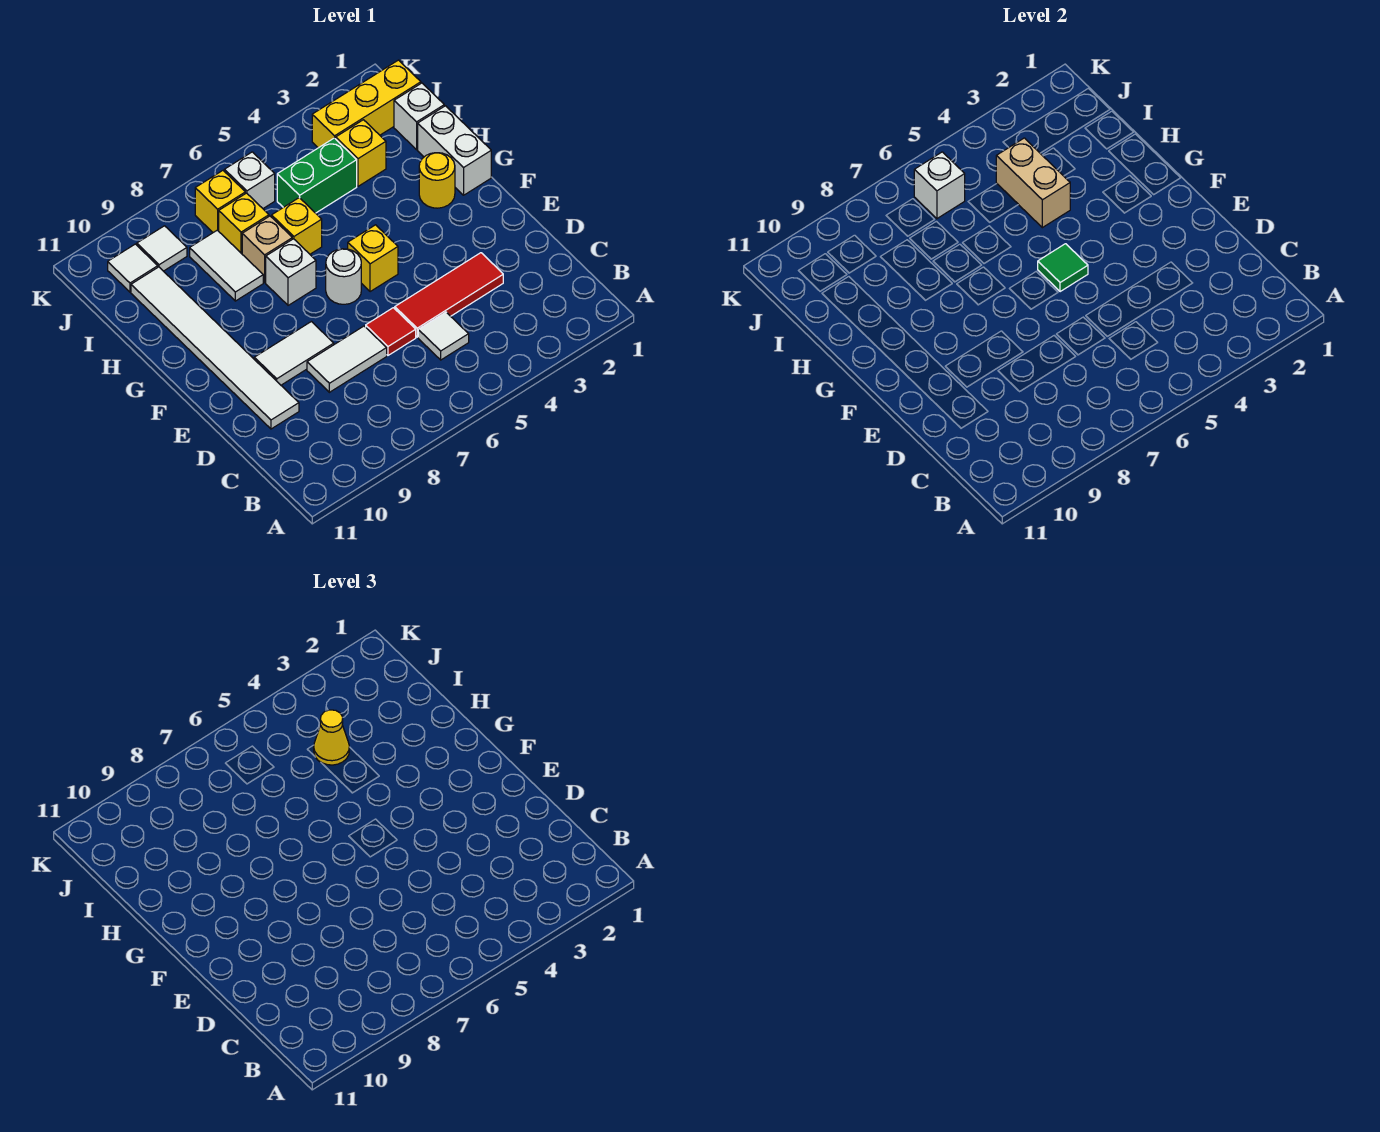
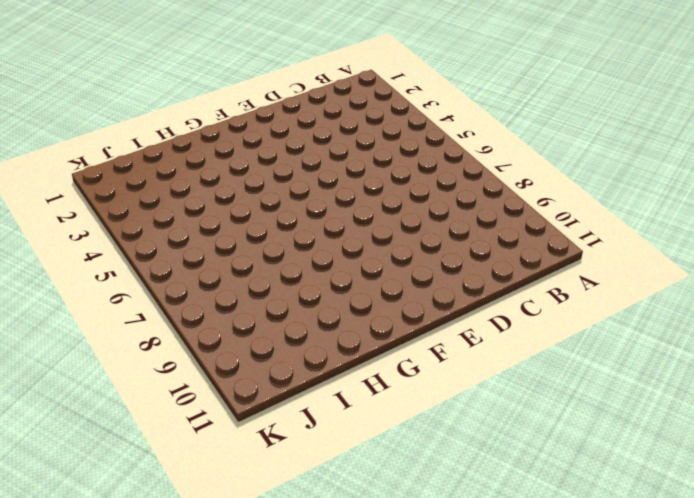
none -> white 1x1 tile [418,312,469,360]
none -> red 1x3 tile [395,253,503,337]
none -> red 1x1 tile [366,308,416,355]

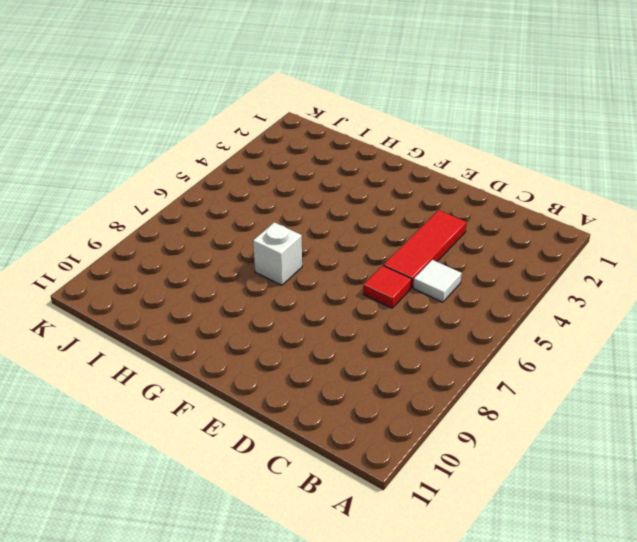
none -> white 1x2 tile [307,326,387,392]
none -> white 1x6 tile [131,267,299,429]
none -> white 1x2 tile [254,322,334,385]

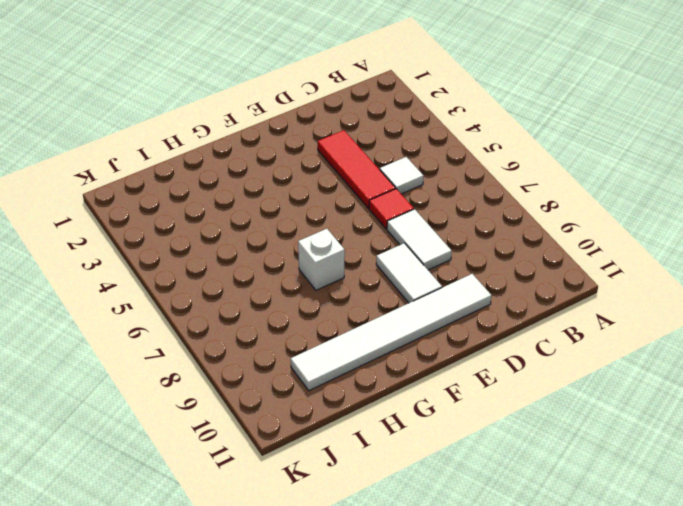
none -> yellow 1x1 brick [348,225,398,292]
none -> white 1x1 round brick [326,249,361,304]
none -> white 1x2 brick [418,106,491,195]

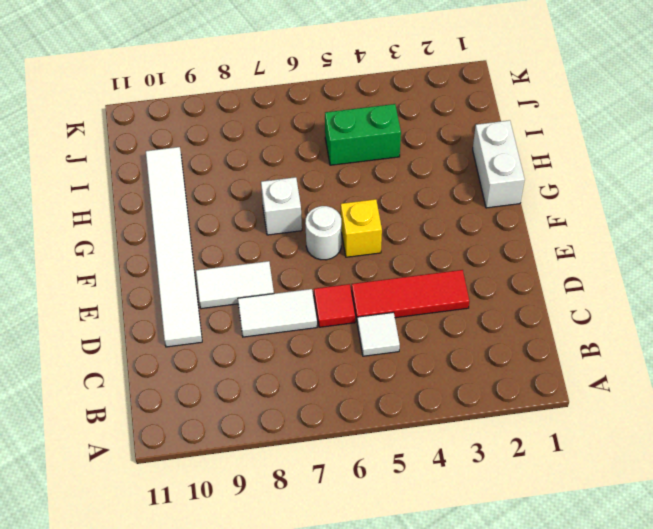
none -> yellow 1x1 round brick [419,153,455,208]
none -> yellow 1x1 brick [272,198,322,254]
none -> tan 1x1 brick [242,216,292,282]

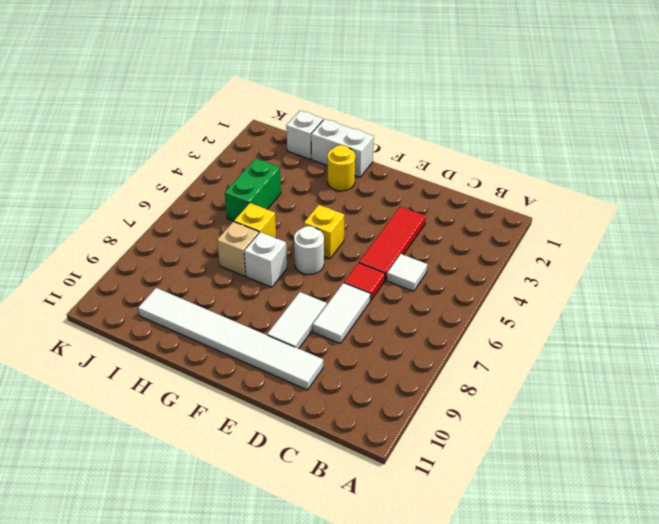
none -> white 1x2 tile [190,230,263,301]
none -> yellow 1x1 brick [336,120,386,186]
none -> yellow 1x1 brick [219,193,269,254]

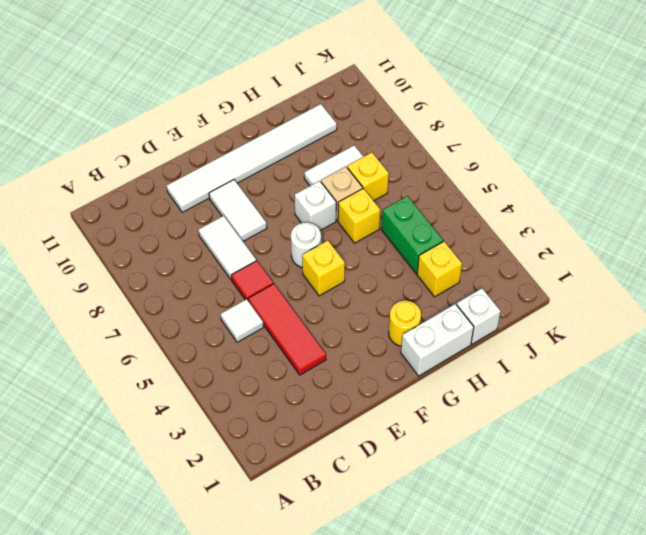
none -> yellow 1x3 brick [312,60,421,148]
none -> white 1x1 brick [224,152,275,208]
none -> yellow 1x1 brick [195,171,245,233]

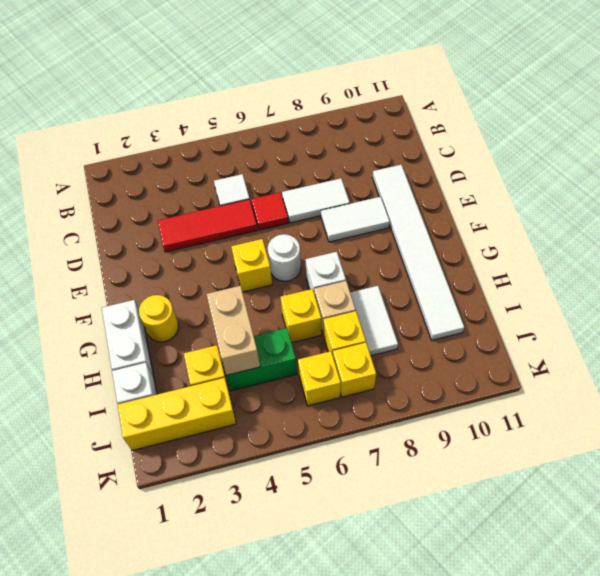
yellow 1x1 brick [298,351,341,406] -> white 1x1 brick [224,152,275,208]
none -> white 1x1 tile [137,226,187,271]
none -> white 1x1 tile [108,244,158,292]
none -> green 1x1 tile [1038,244,1088,292]

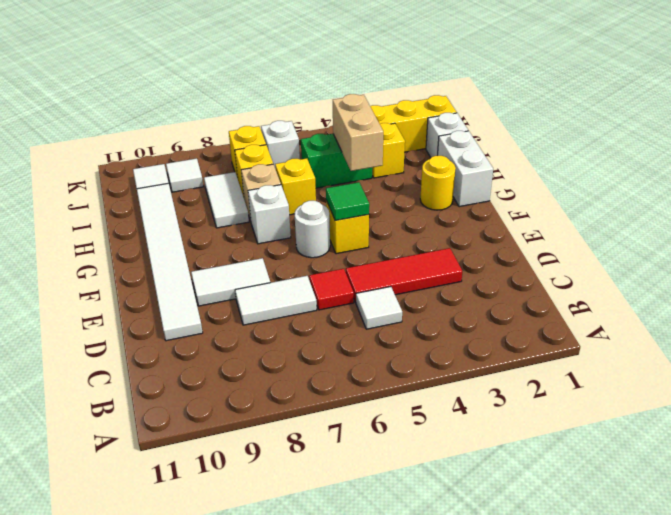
none -> white 1x1 brick [914,152,965,219]
none -> yellow 1x1 cone [314,710,349,765]

